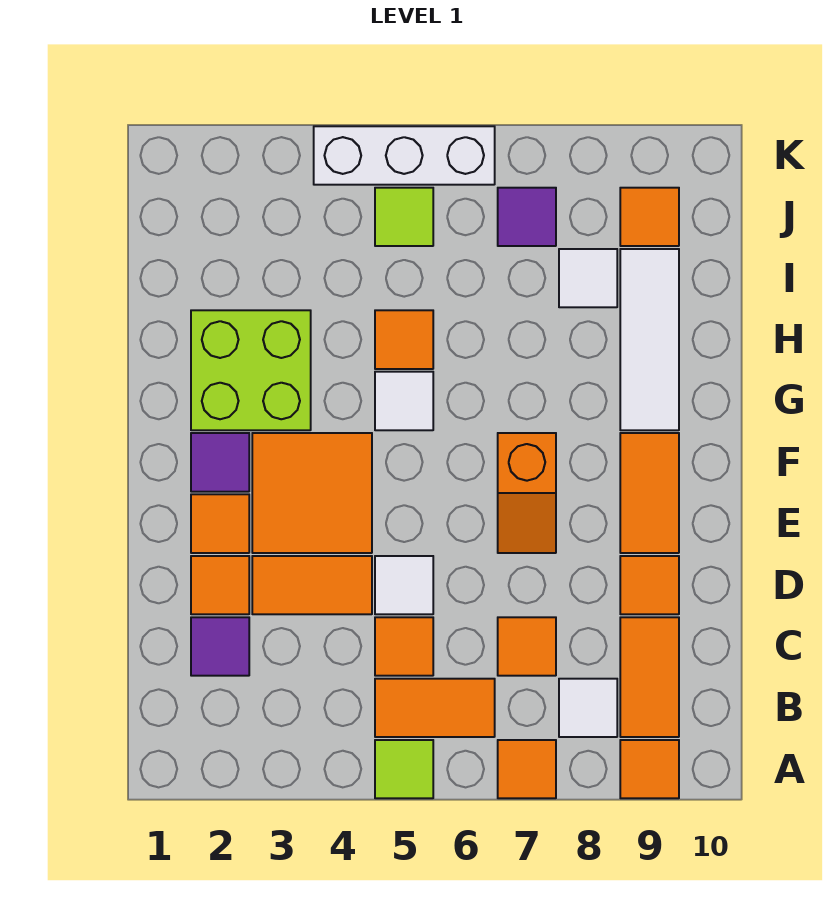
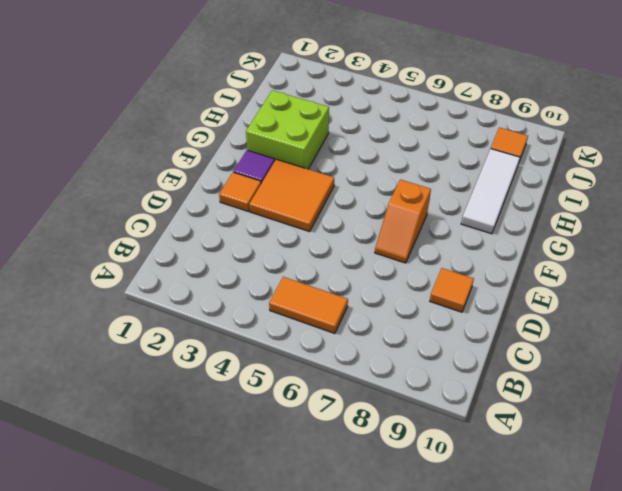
none -> lime 1x1 tile [375,740,433,798]
none -> orange 1x1 tile [498,740,556,798]
none -> orange 1x1 tile [620,740,679,798]

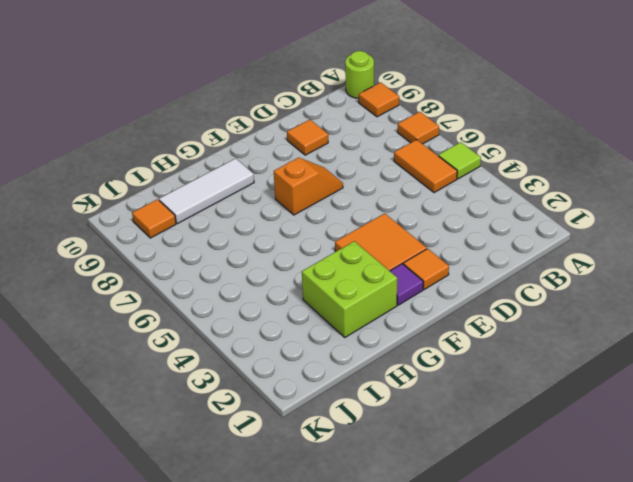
lime 1x1 round brick [345,51,374,98] -> none
none -> white 1x1 tile [559,679,617,737]
none -> orange 1x2 tile [620,617,679,737]
none -> purple 1x1 tile [191,617,249,676]

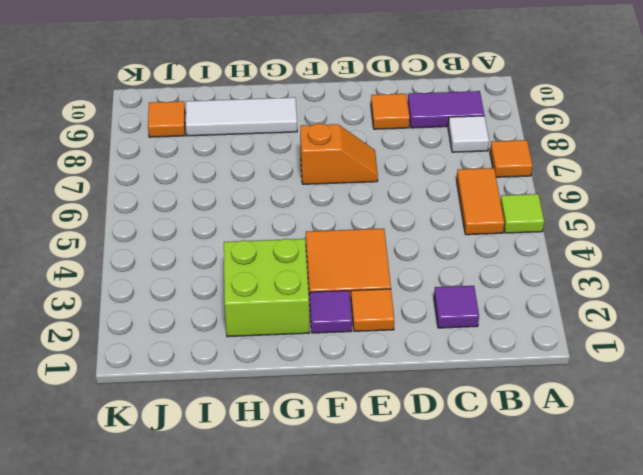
purple 1x2 tile [408,91,484,128] -> orange 1x2 tile [620,617,679,737]
none -> orange 1x1 tile [620,740,679,798]
none -> orange 1x1 tile [375,617,433,676]
none -> orange 1x1 tile [498,617,556,676]

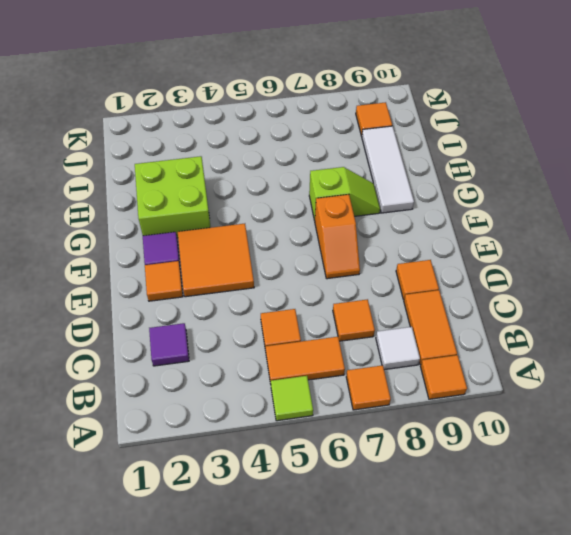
lime 1x2 slope [309,167,380,221] -> none
none -> orange 1x1 tile [191,556,249,614]
none -> orange 1x2 tile [252,556,372,614]
none -> white 1x1 tile [375,556,433,614]

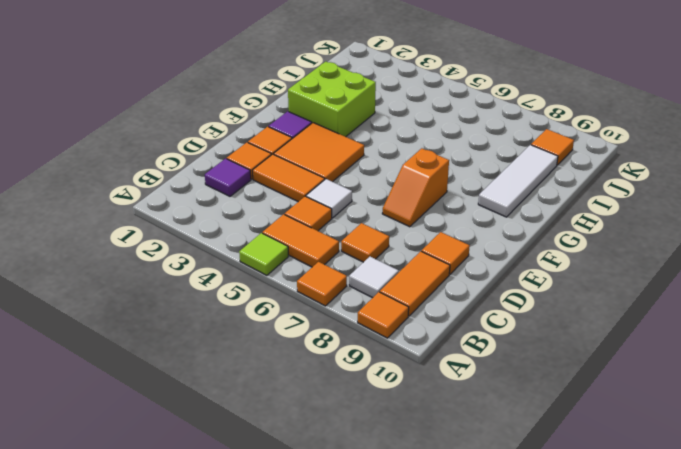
none -> orange 1x2 tile [620,433,679,553]
none -> white 1x1 tile [375,372,433,430]
none -> orange 1x1 tile [375,310,433,369]

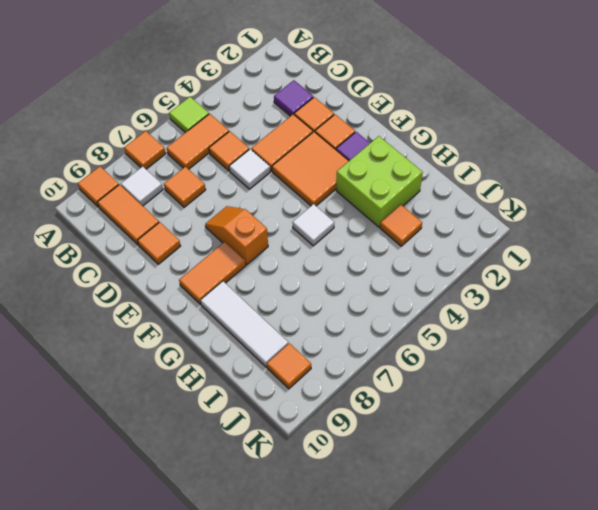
orange 1x2 tile [179,242,246,304] -> orange 1x2 tile turned to [620,433,679,553]
orange 1x1 tile [380,205,422,246] -> orange 1x1 tile moved to [375,310,433,369]
none -> white 1x1 tile [559,249,617,307]
none -> lime 1x1 tile [375,188,433,246]
none -> purple 1x1 tile [498,188,556,246]

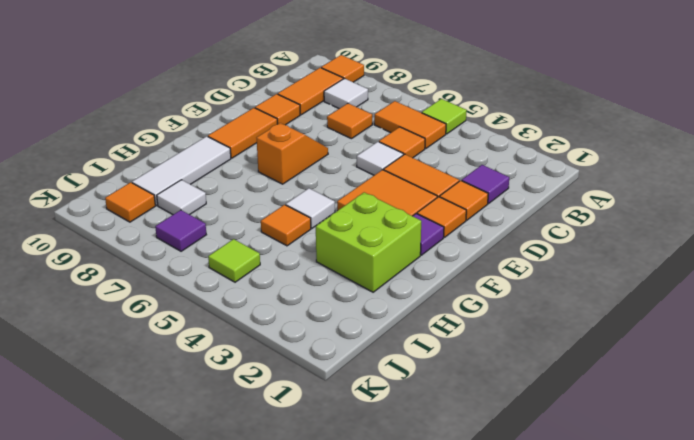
none -> orange 1x1 tile [498,740,556,798]
none -> white 1x3 brick [314,126,495,185]

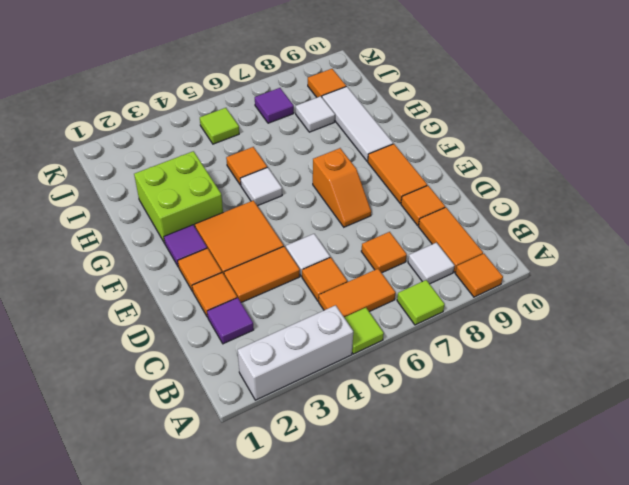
white 1x3 brick [237,305,353,400] -> white 1x3 brick moved to [314,126,495,185]
lime 1x1 tile [397,280,445,325] -> orange 1x1 tile [498,740,556,798]

